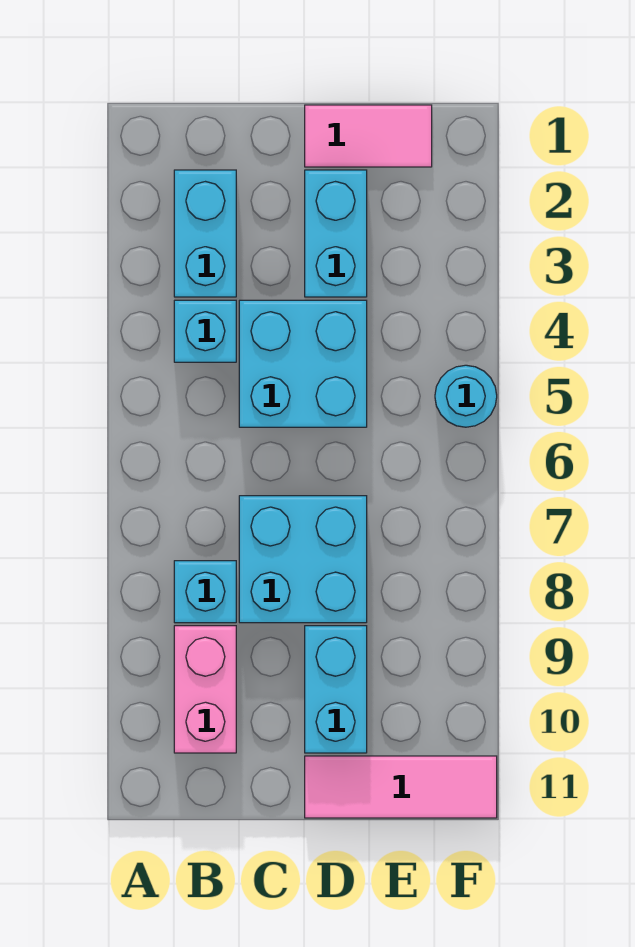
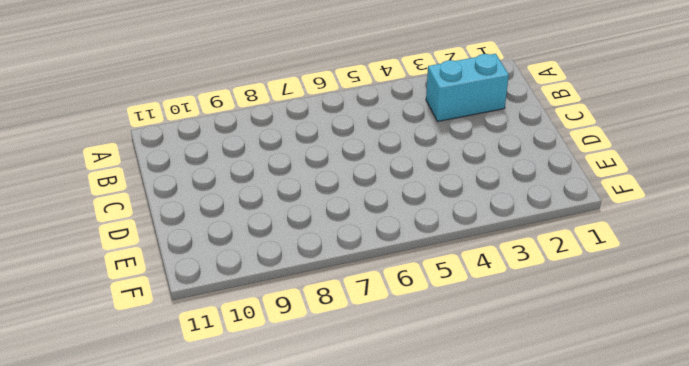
none -> cyan 1x1 brick [174,300,236,362]
none -> cyan 1x1 brick [174,561,236,623]

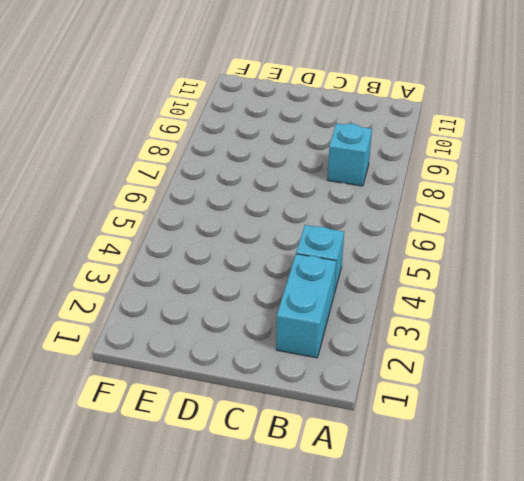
none -> pink 1x2 brick [174,626,236,753]
none -> cyan 2x2 brick [239,300,367,427]

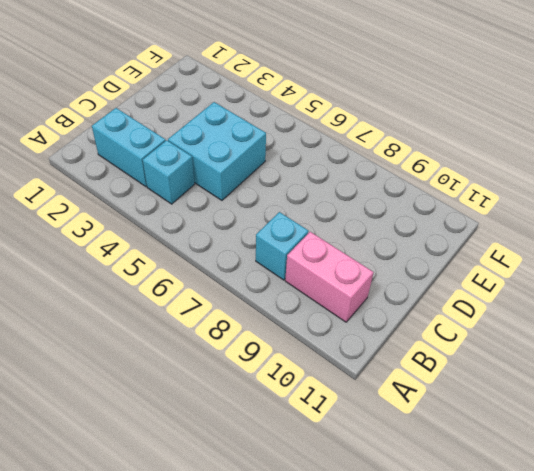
none -> cyan 2x2 brick [239,496,367,623]
none -> pink 1x2 tile [305,105,432,167]

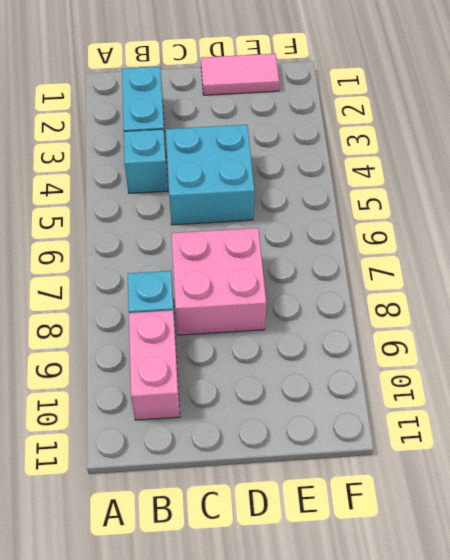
pink 2x2 brick [171,228,266,335] -> cyan 2x2 brick [239,496,367,623]
none -> cyan 1x2 brick [305,170,367,297]
none -> cyan 1x2 brick [305,626,367,753]

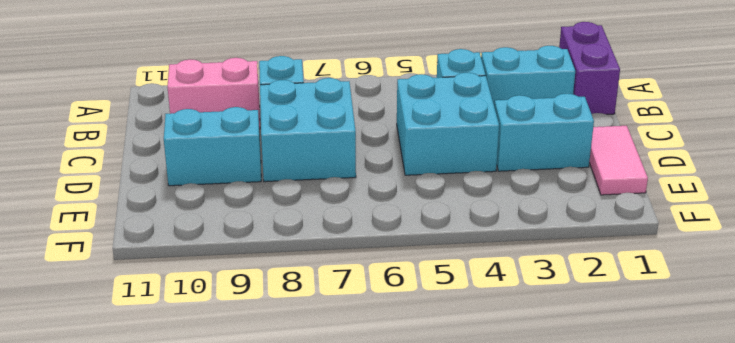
purple 1x2 brick [559,22,620,114] -> none
none -> pink 1x3 tile [305,756,497,818]
none -> cyan 1x1 round brick [435,365,497,427]

